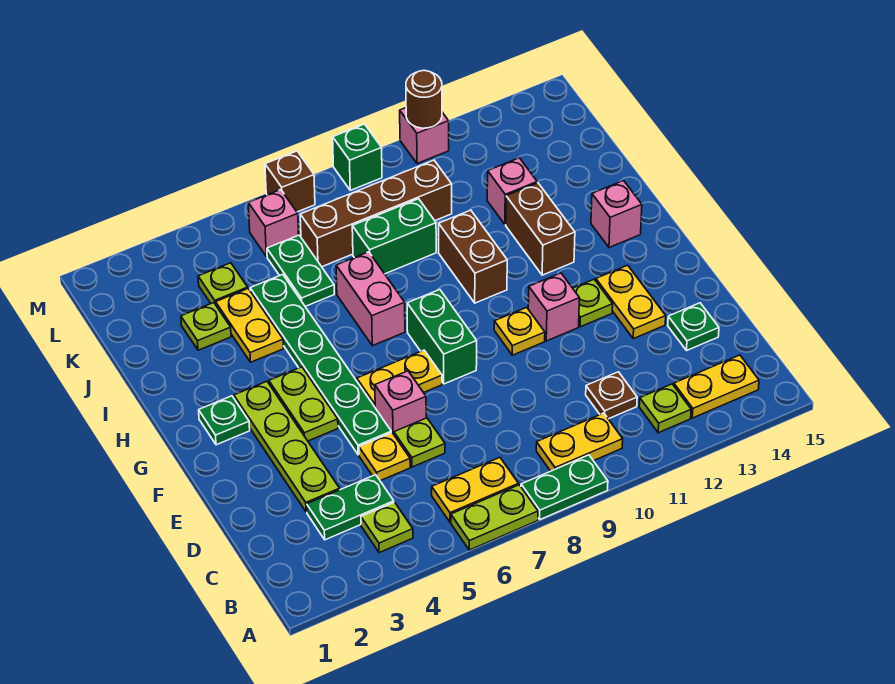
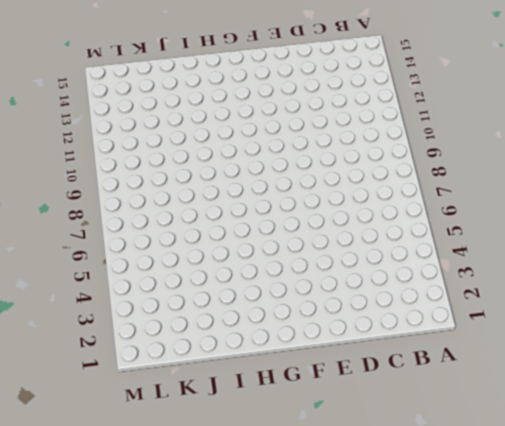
none -> lime 1x2 plate [451,485,538,550]
none -> green 1x2 plate [521,455,608,519]
none -> lime 1x1 plate [361,502,413,553]
none -> yellow 1x2 plate [432,457,519,522]

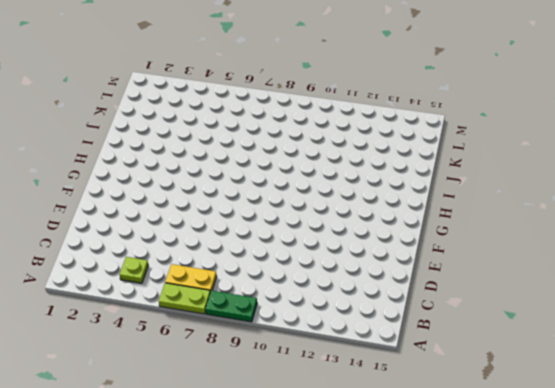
none -> yellow 1x2 plate [536,413,623,471]
none -> lime 1x1 plate [639,384,691,433]
none -> yellow 1x2 plate [674,355,759,418]
none -> green 1x2 plate [307,475,394,540]

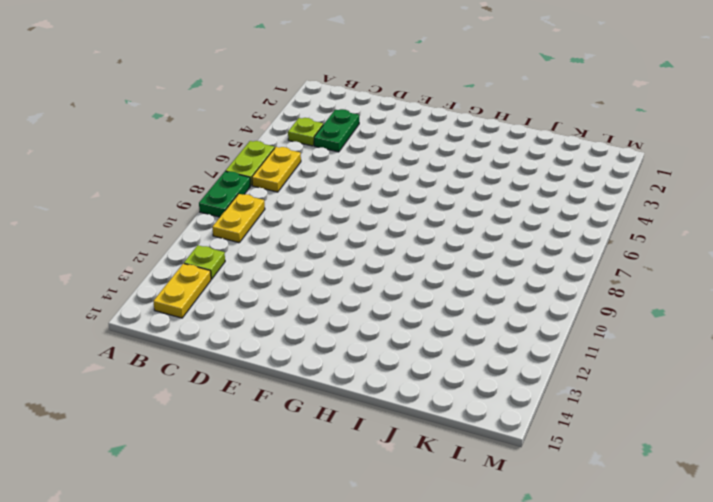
none -> brown 1x1 plate [586,372,637,419]
none -> lime 1x4 plate [234,381,340,512]
none -> yellow 1x1 plate [359,433,410,481]
none -> lime 1x1 plate [394,418,445,467]

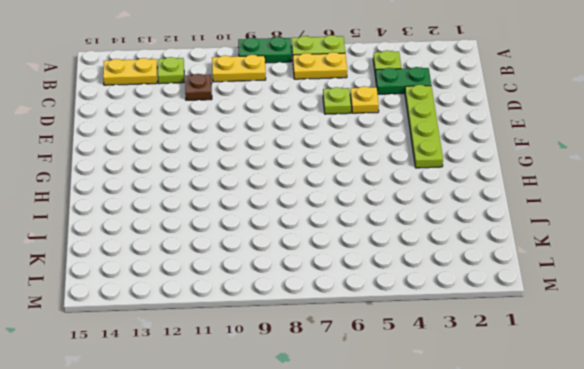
none -> green 1x1 plate [668,303,719,351]
none -> green 1x6 plate [250,274,391,455]
none -> pink 1x1 brick [375,371,426,434]
none -> yellow 1x2 plate [596,265,666,339]

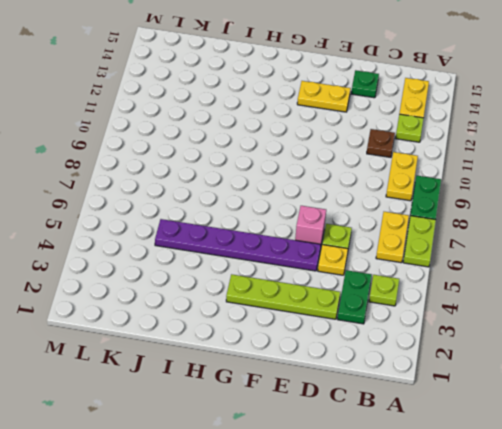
purple 1x6 plate [155,219,321,271] -> green 1x6 plate [250,274,391,455]
none -> lime 1x2 plate [269,367,338,441]
none -> yellow 1x2 plate [357,350,442,407]
none -> green 1x2 brick [407,290,477,384]
none -> yellow 1x1 plate [494,307,545,355]

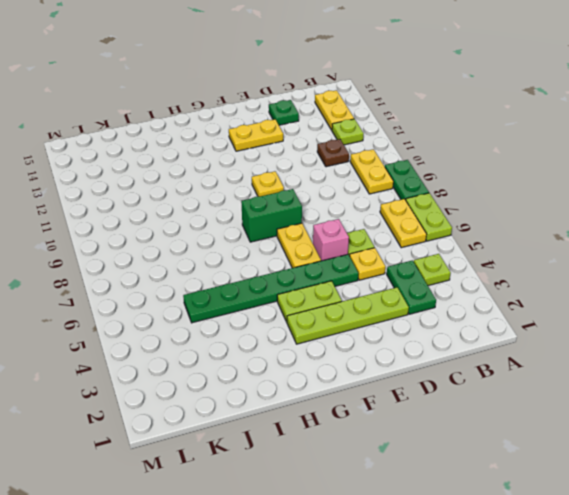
none -> pink 1x1 brick [528,273,579,341]
none -> lime 1x1 plate [573,280,613,327]
none -> green 1x1 plate [199,396,250,445]
none -> pink 1x2 brick [336,252,405,346]

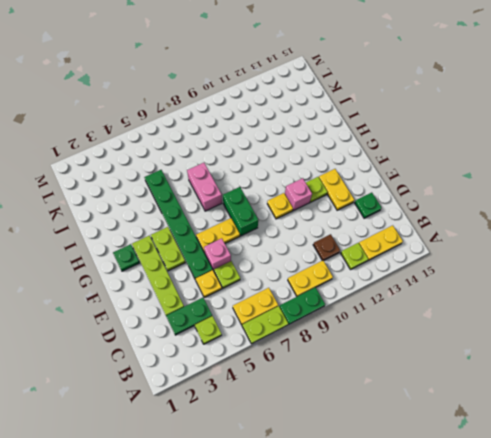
none -> brown 1x2 brick [439,210,507,303]
none -> brown 1x2 brick [506,183,575,275]
none -> pink 1x1 brick [591,181,642,247]
none -> yellow 1x2 plate [216,289,284,362]

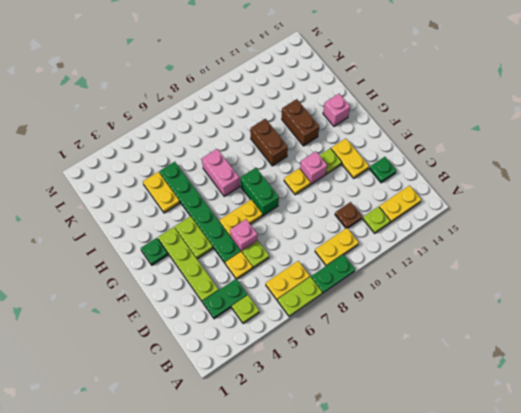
none -> lime 1x1 plate [181,303,231,350]
none -> green 1x2 plate [267,235,334,306]
none -> green 1x2 brick [352,199,436,274]
none -> pink 1x1 brick [487,158,537,224]

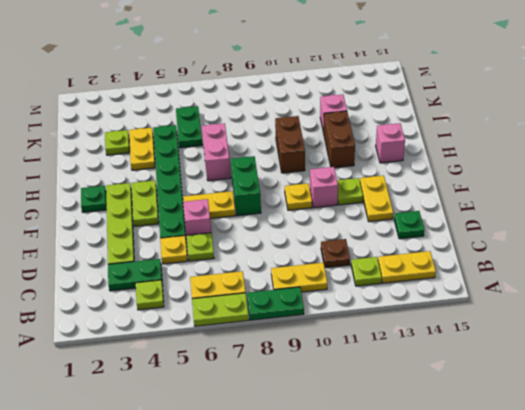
none -> green 1x2 brick [352,199,436,274]
none -> lime 1x1 plate [198,263,248,305]
none -> brown 1x4 brick [300,160,452,267]
none -> pink 1x1 brick [248,190,299,257]

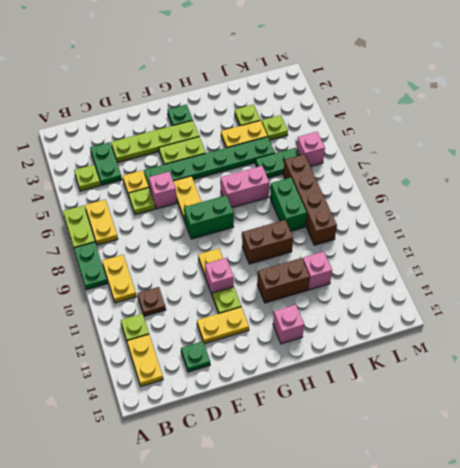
none -> brown 1x1 brick [265,151,315,212]
none -> green 1x1 brick [333,124,382,190]
none -> pink 1x1 brick [400,108,449,164]
none -> brown 1x1 round brick [406,70,442,128]

